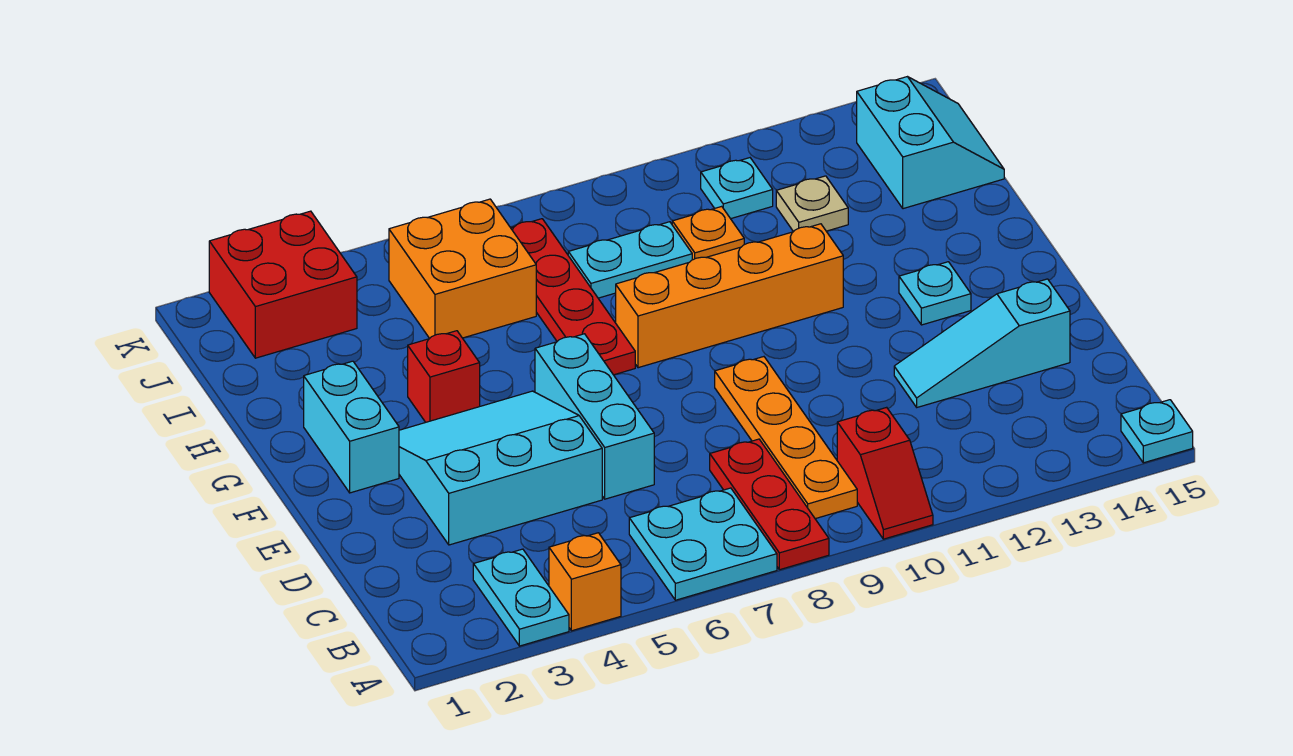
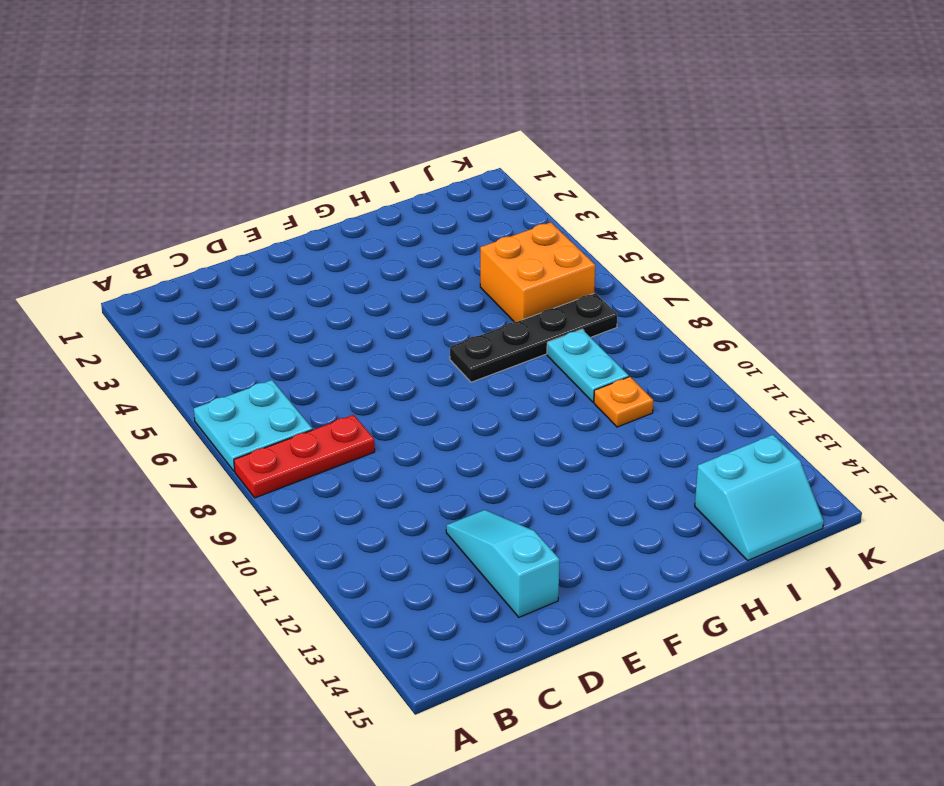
black 1x4 plate [450,293,618,382] -> red 1x4 plate [511,219,635,375]
none -> cyan 1x2 plate [473,549,569,646]
none -> orange 1x1 brick [549,533,621,631]
none -> red 1x2 slope [837,407,933,539]

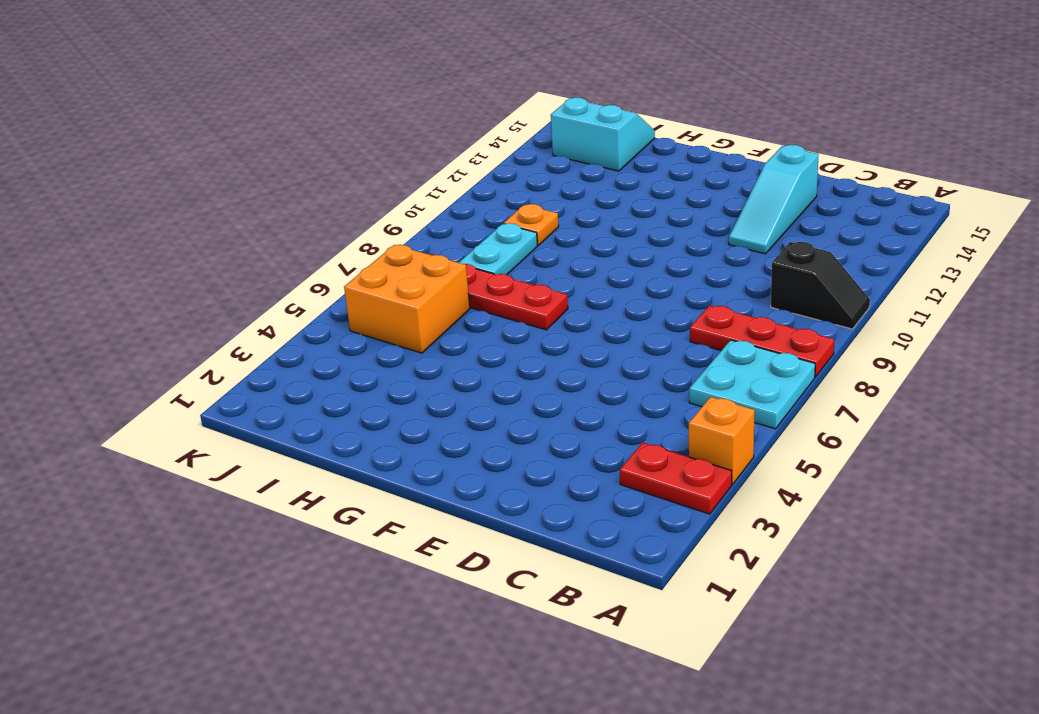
red 1x2 plate [620,443,732,514] -> cyan 1x2 plate [473,549,569,646]
black 1x2 slope [771,242,870,329] -> red 1x2 slope [837,407,933,539]
none -> cyan 1x1 plate [1121,400,1193,463]
none -> orange 1x4 plate [715,357,857,519]
none -> cyan 3x3 slope [399,391,602,545]

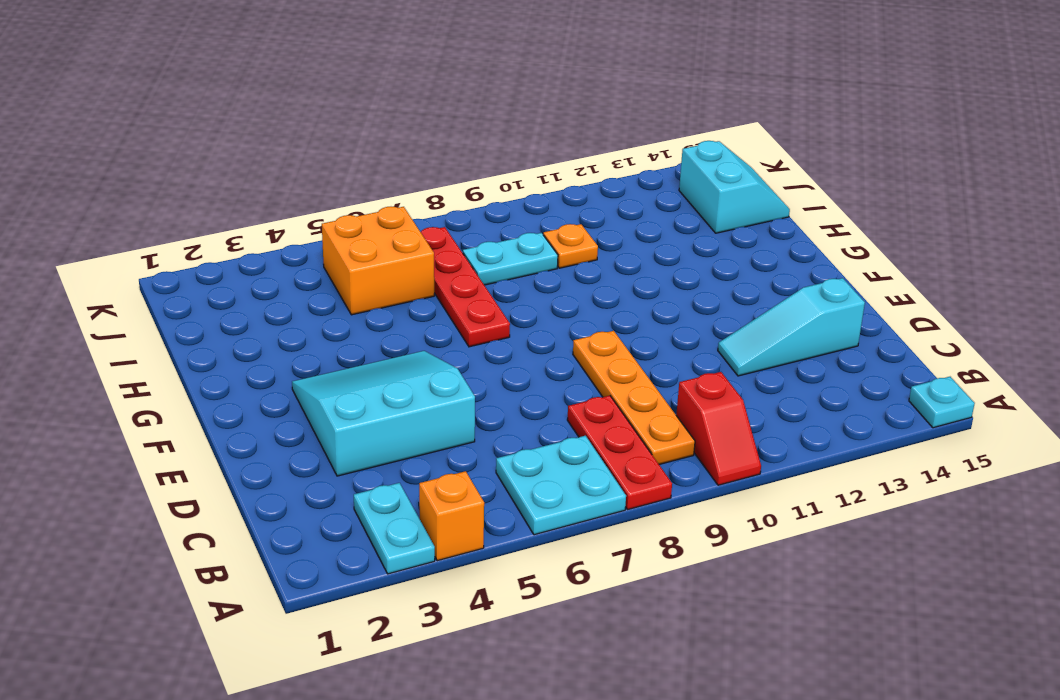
none -> cyan 1x3 brick [535,334,654,499]
none -> cyan 1x2 brick [304,361,399,493]
none -> cyan 1x1 plate [899,262,971,325]

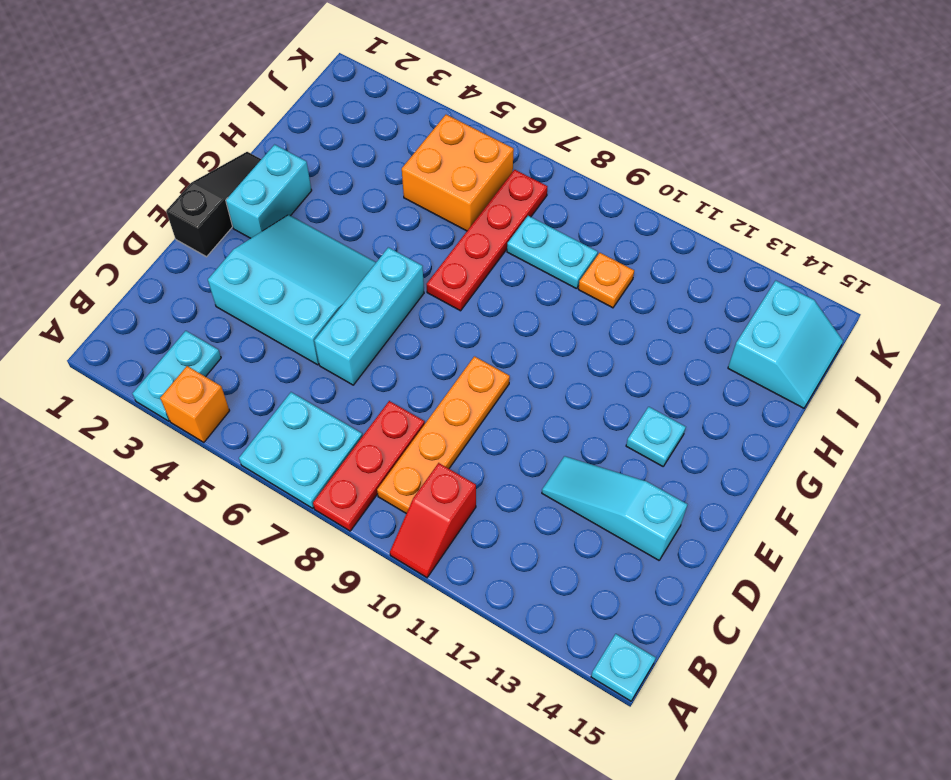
black 1x3 slope [166,152,261,257] -> none
none -> red 1x1 brick [408,331,480,422]
none -> orange 1x4 brick [616,224,843,368]
none -> tan 1x1 plate [776,176,848,232]

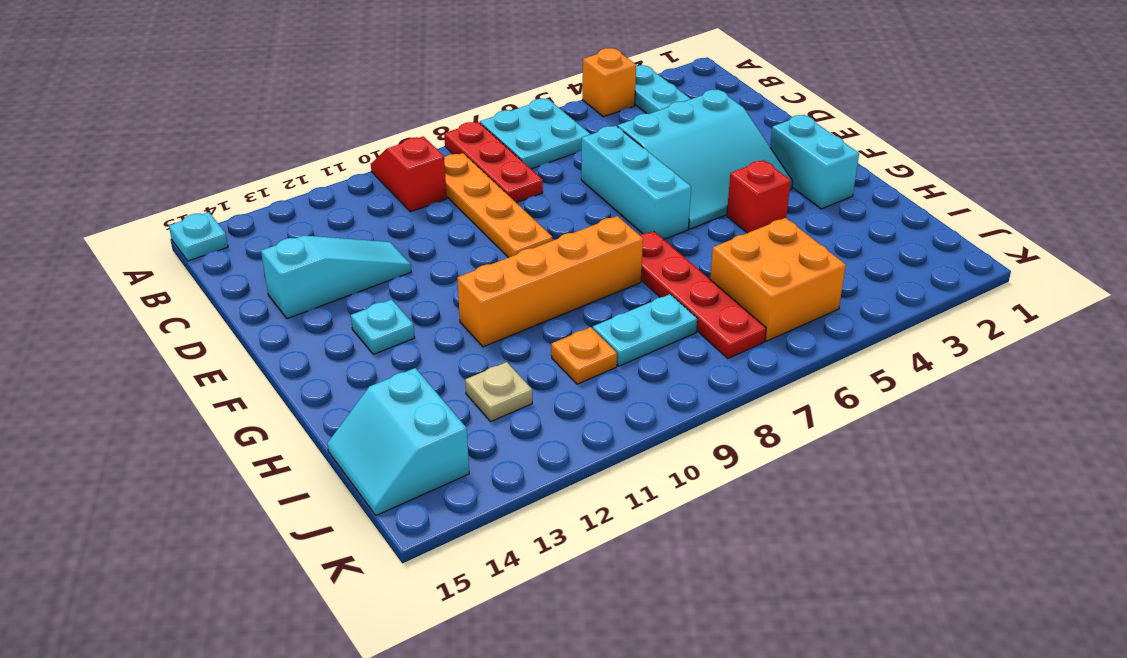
none -> red 2x2 brick [209,211,357,358]
none -> cyan 1x1 plate [701,158,773,219]

